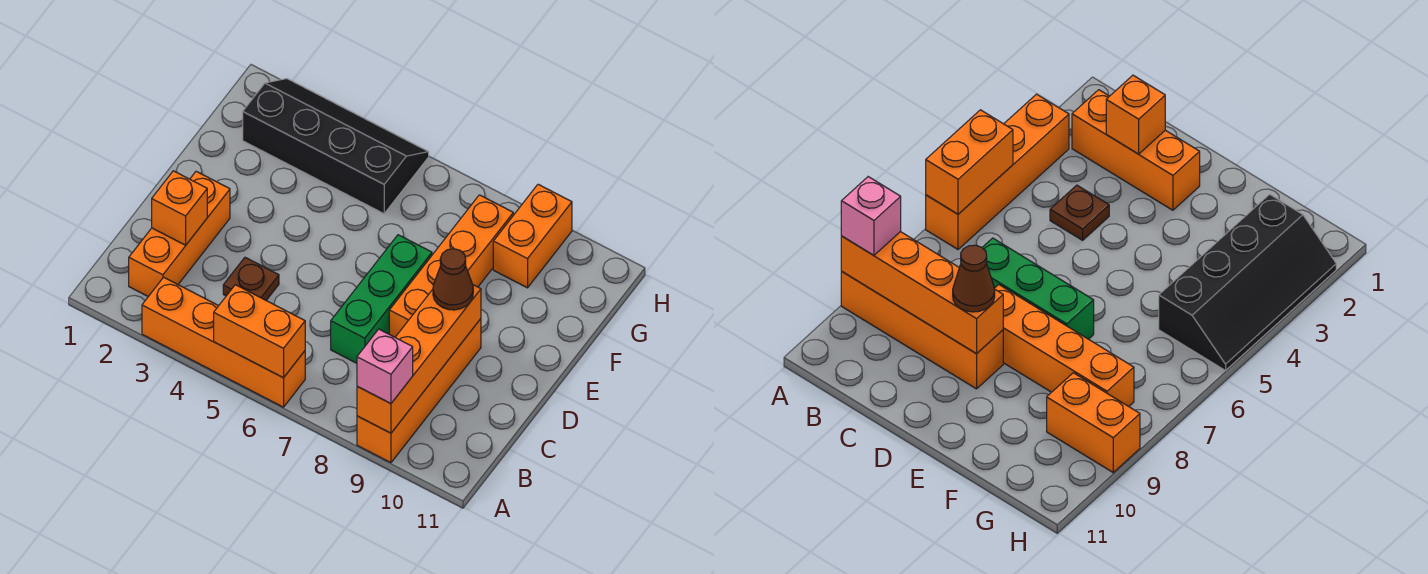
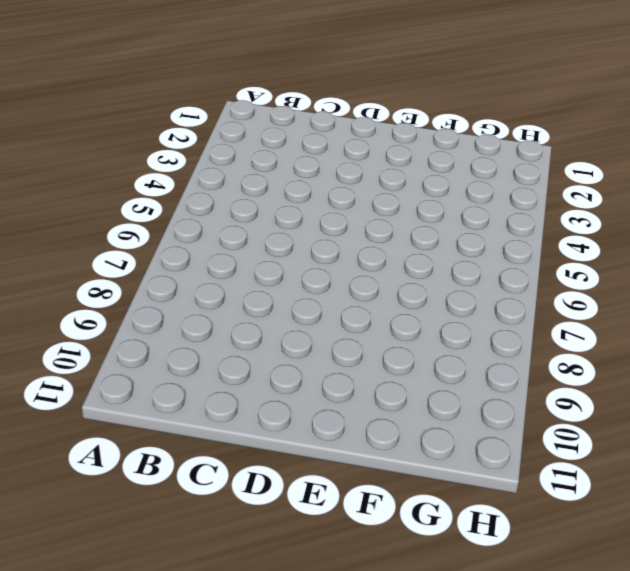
none -> orange 1x4 brick [142,277,305,407]
none -> orange 1x4 brick [357,319,481,463]
none -> orange 1x3 brick [129,171,230,296]

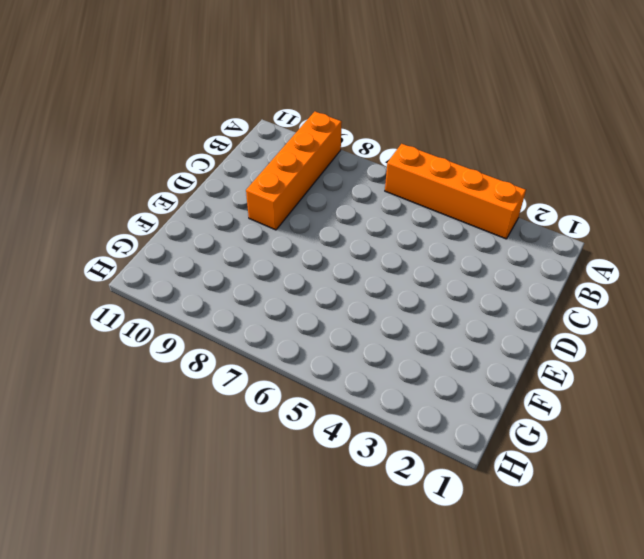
none -> orange 1x3 brick [129,171,230,296]
none -> brown 1x1 plate [223,257,279,300]
none -> green 1x3 brick [331,235,432,363]

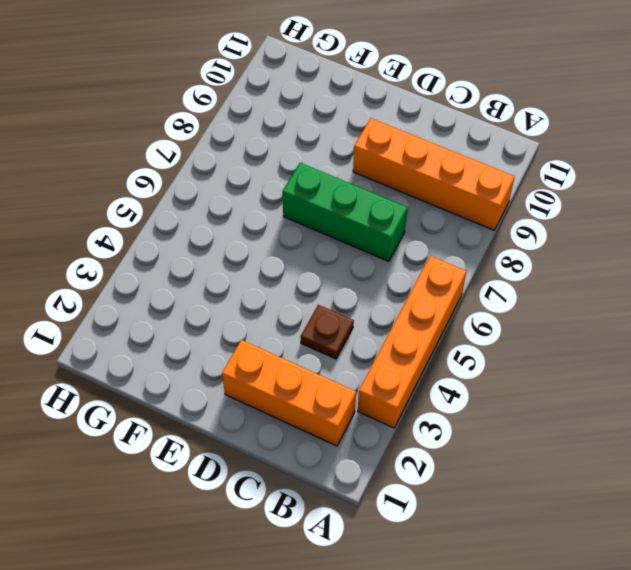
none -> orange 1x4 brick [389,195,513,337]
none -> black 2x4 slope [243,79,429,214]
none -> orange 1x2 brick [493,184,572,288]

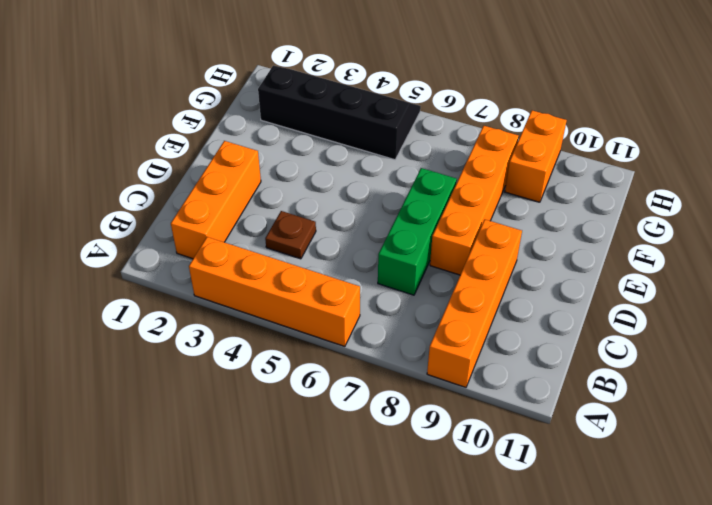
none -> orange 1x2 brick [214,285,305,378]
none -> orange 1x4 brick [357,285,481,433]
none -> orange 1x1 brick [152,171,207,245]

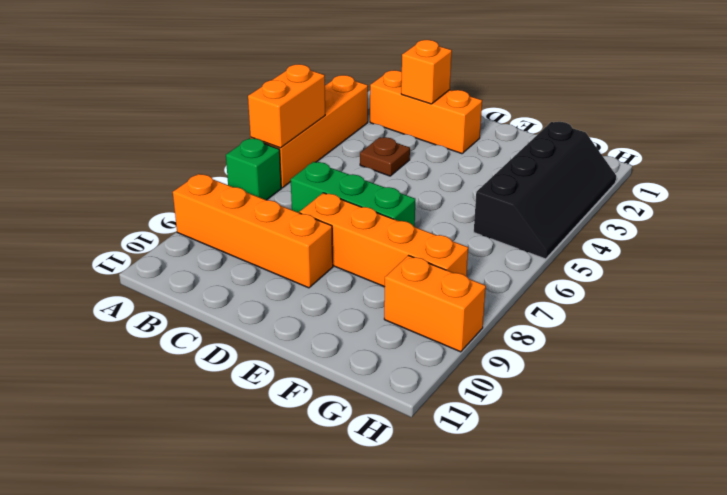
green 1x1 brick [226,138,281,200] -> none
none -> orange 1x4 brick [357,285,481,433]
none -> pink 1x1 brick [357,329,413,404]
none -> brown 1x1 cone [433,249,473,310]

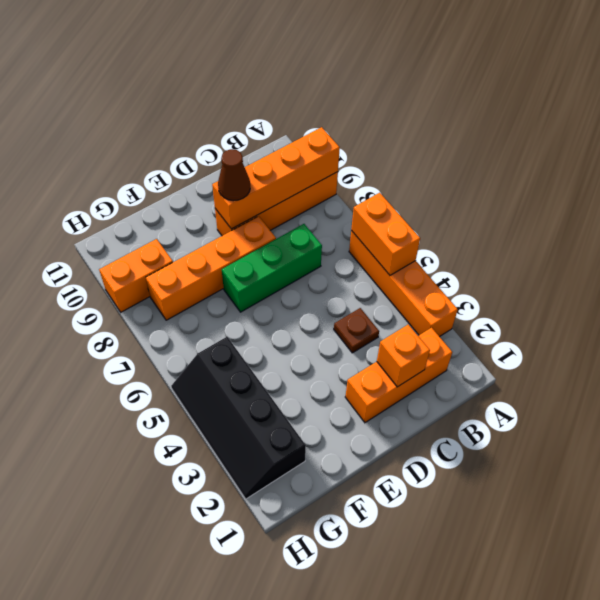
none -> pink 1x1 brick [357,329,413,404]

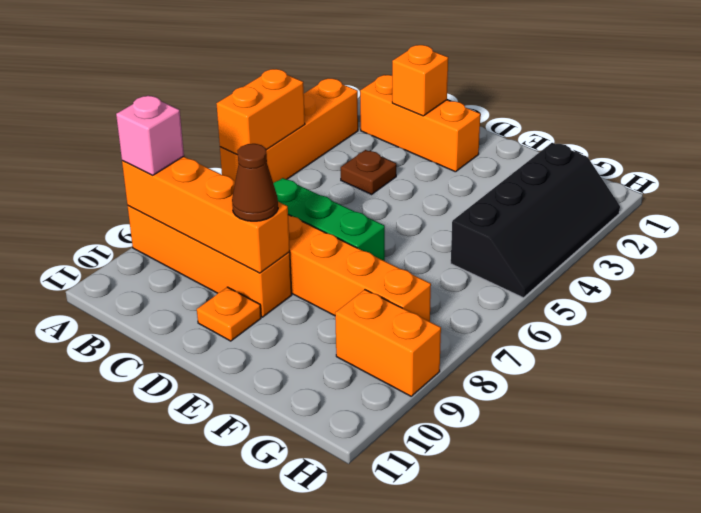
orange 1x1 plate [197,287,261,341] -> none

